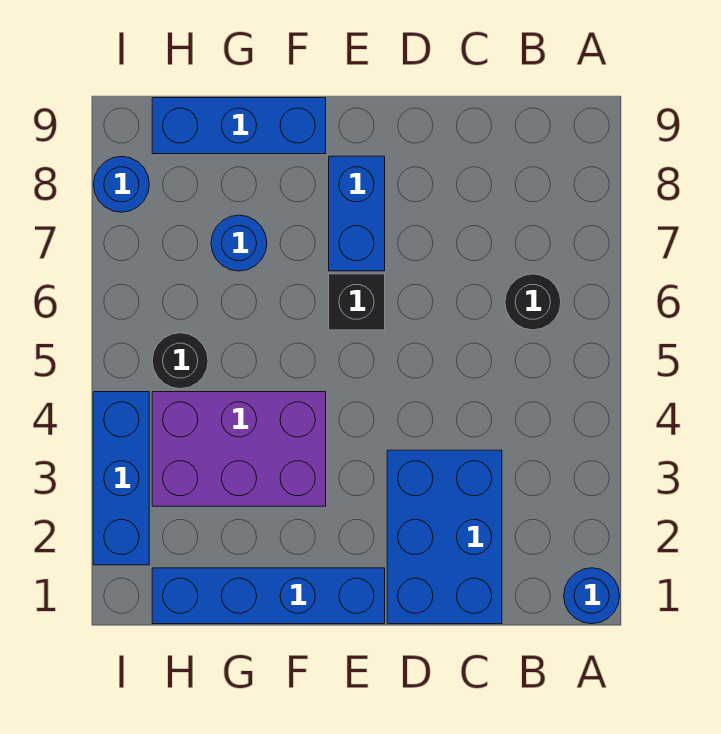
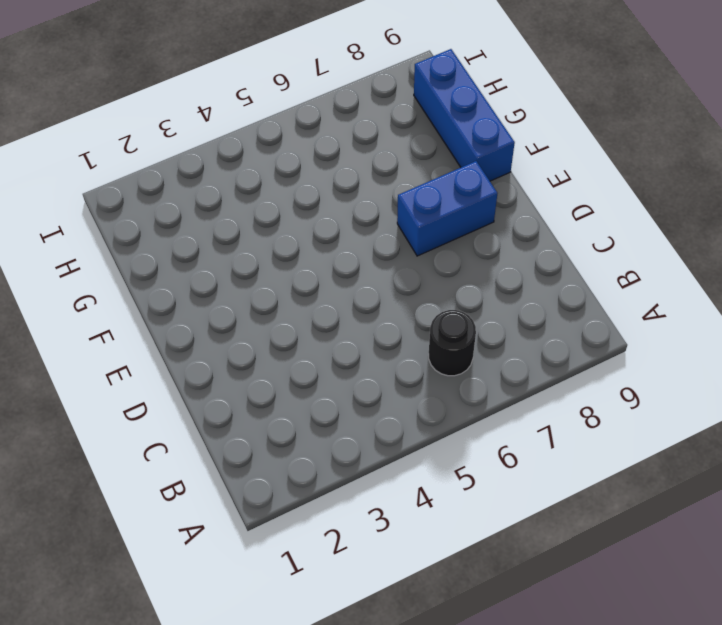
none -> blue 1x1 round brick [564,568,620,624]
none -> blue 2x3 brick [387,450,502,624]
none -> blue 1x4 brick [152,568,385,624]

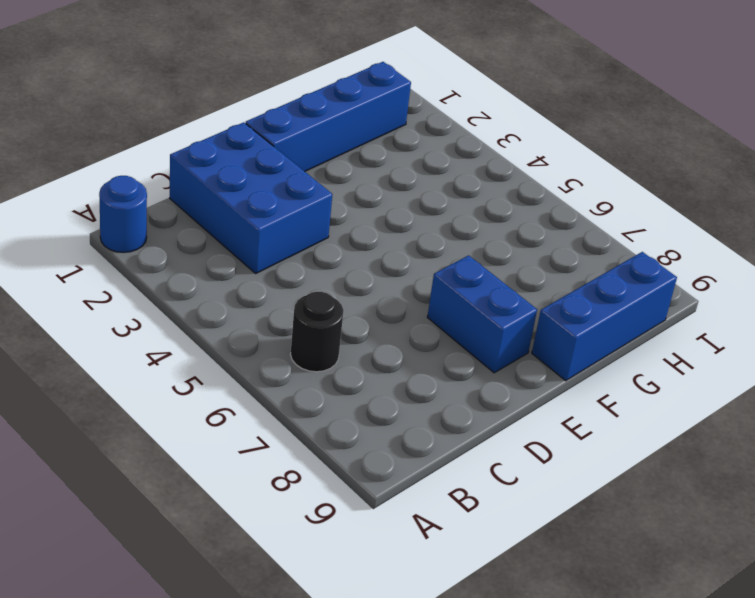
none -> black 1x1 brick [329,274,385,330]
none -> purple 2x3 brick [152,392,326,506]
none -> blue 1x1 round brick [211,215,267,271]

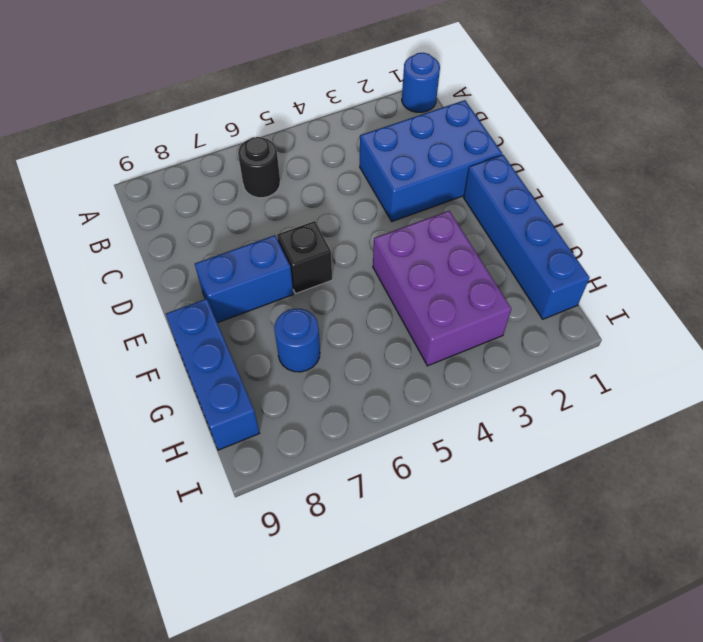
none -> black 1x1 round brick [152,333,208,389]
none -> blue 1x3 brick [93,392,149,565]
none -> blue 1x1 round brick [94,156,149,212]

